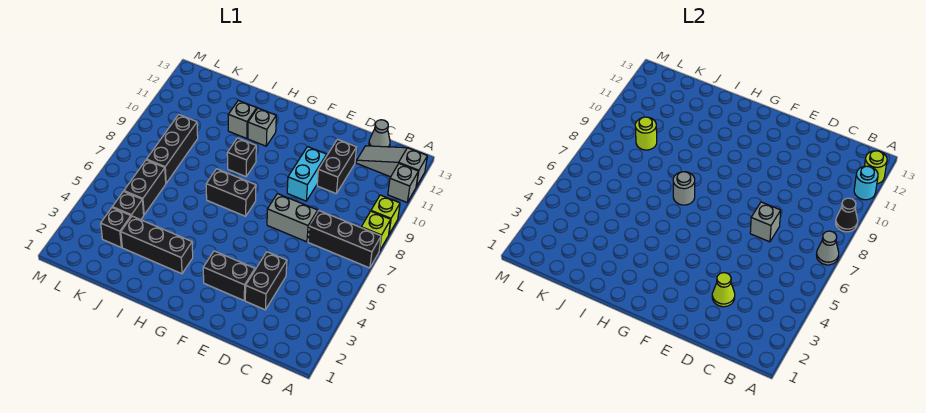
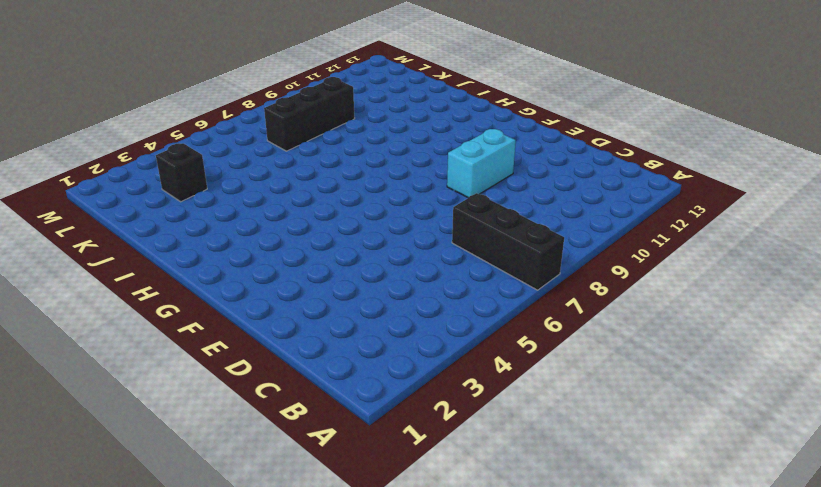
none -> lime 1x1 brick [361,211,391,251]
none -> lime 1x1 brick [371,195,400,234]
none -> grey 1x1 brick [388,164,418,202]

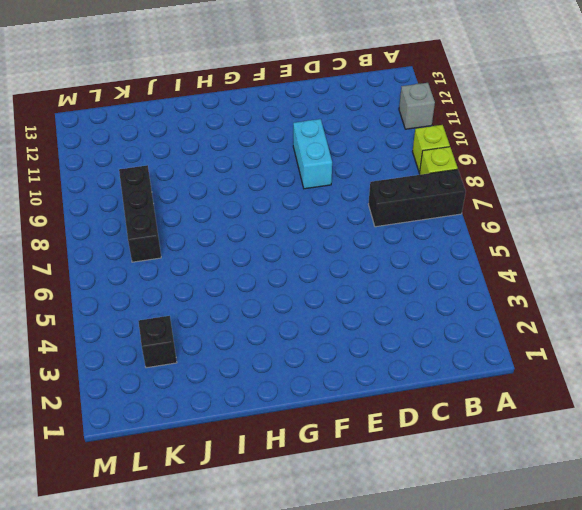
none -> grey 1x3 slope [356,146,427,187]
none -> grey 1x1 cone [369,120,390,147]
none -> black 1x2 brick [245,252,287,310]

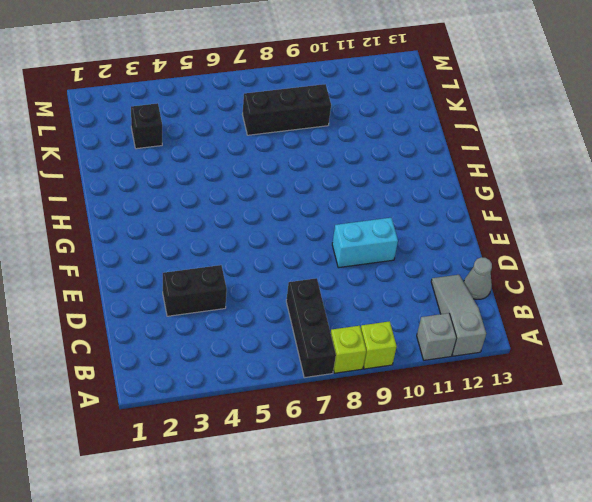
none -> grey 1x2 brick [267,194,318,242]
none -> black 1x2 brick [317,139,357,194]
none -> black 1x2 brick [203,251,255,300]

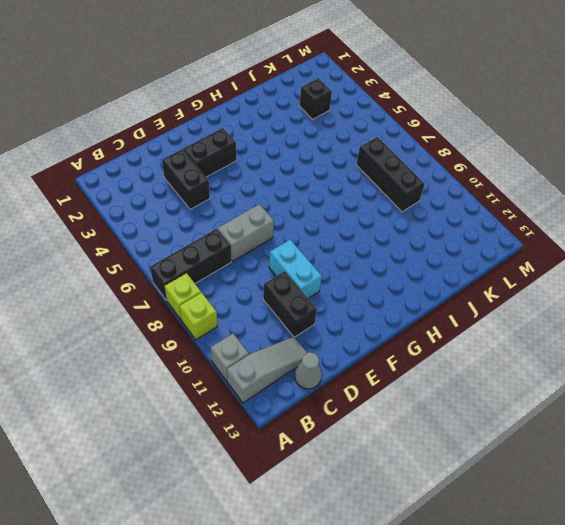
none -> black 1x2 brick [206,169,256,216]
none -> black 1x3 brick [121,216,193,274]
none -> black 1x1 brick [227,138,256,177]

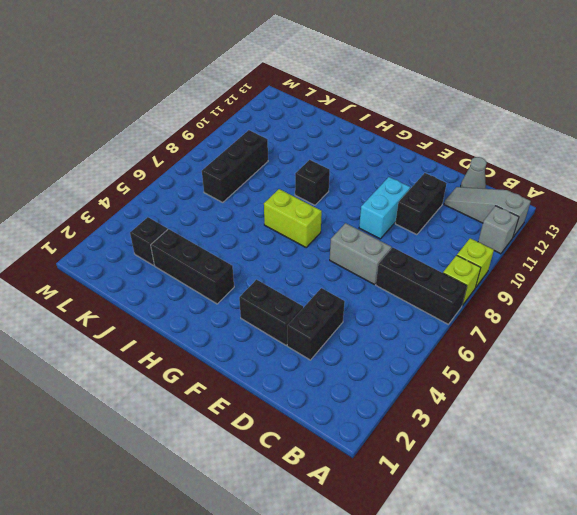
lime 1x2 brick [264,189,322,247] -> black 1x2 brick [206,169,256,216]
none -> grey 1x1 brick [248,108,276,146]
none -> grey 1x1 brick [228,100,257,139]
none -> black 1x1 brick [112,192,144,220]

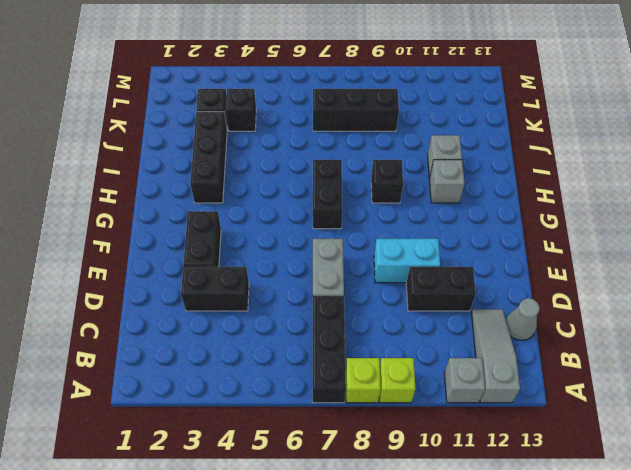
none -> black 1x2 brick [124,160,166,215]
none -> grey 1x1 cone [816,231,839,265]
none -> black 1x1 cone [836,198,858,232]

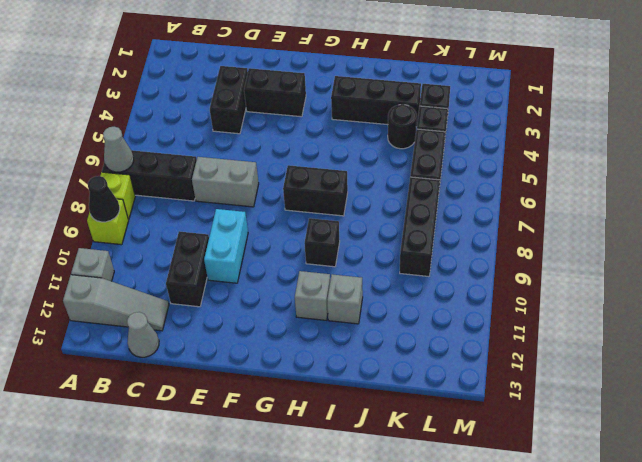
black 1x1 round brick [388,105,417,149] -> none
none -> cyan 1x1 round brick [854,166,878,200]
none -> lime 1x1 round brick [865,151,887,184]
none -> lime 1x1 cone [712,273,735,307]

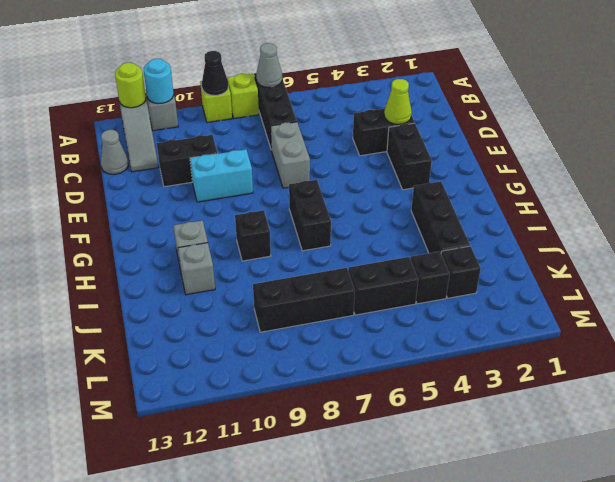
none -> grey 1x1 brick [750,202,781,242]
none -> grey 1x1 round brick [673,172,695,205]
none -> lime 1x1 round brick [635,117,657,150]

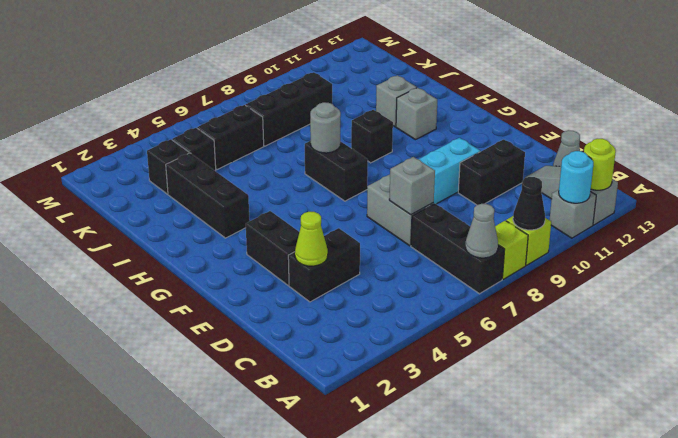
none -> lime 1x1 round brick [635,117,657,150]

